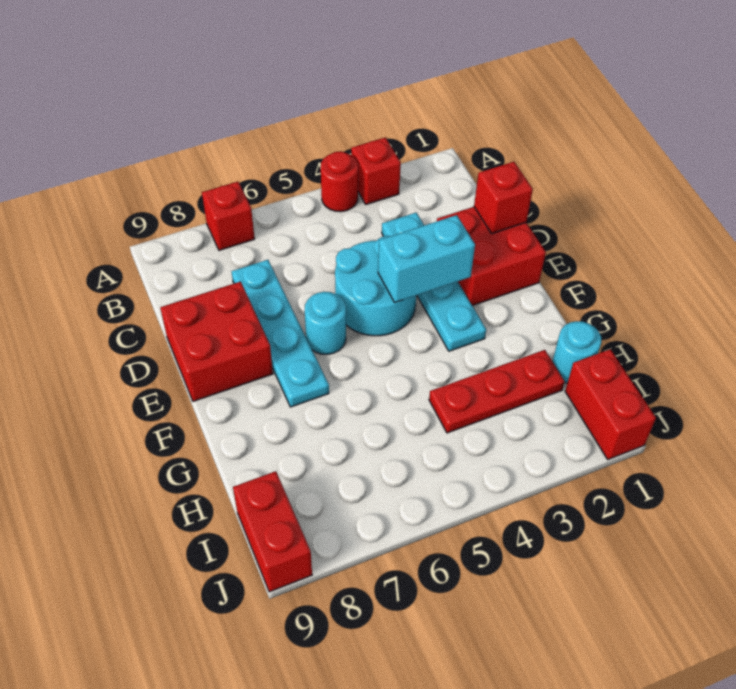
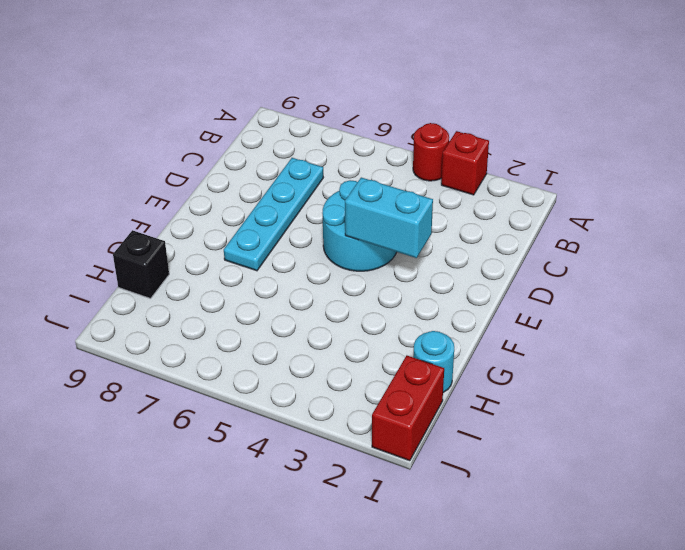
black 1x1 brick [113,230,169,299] -> none
none -> red 1x1 brick [202,182,255,250]
none -> cyan 1x4 plate [382,213,486,351]
none -> red 2x2 brick [437,207,546,306]

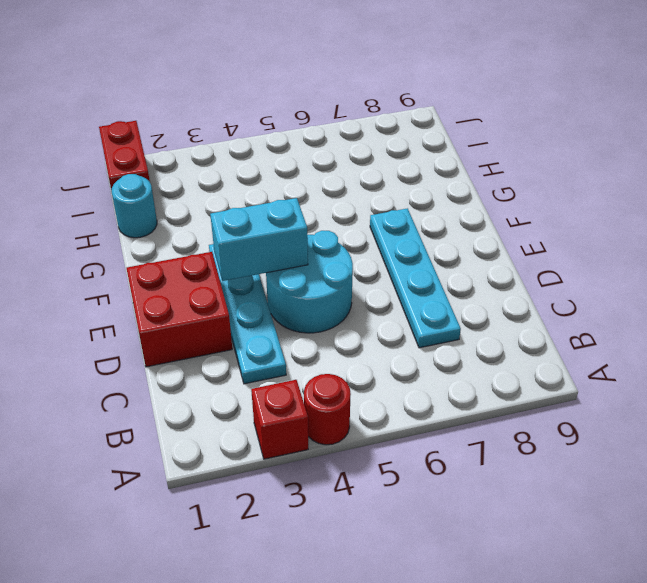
none -> red 1x1 brick [202,182,255,250]
none -> red 2x2 brick [160,282,273,401]
none -> cyan 1x1 round brick [305,292,346,354]

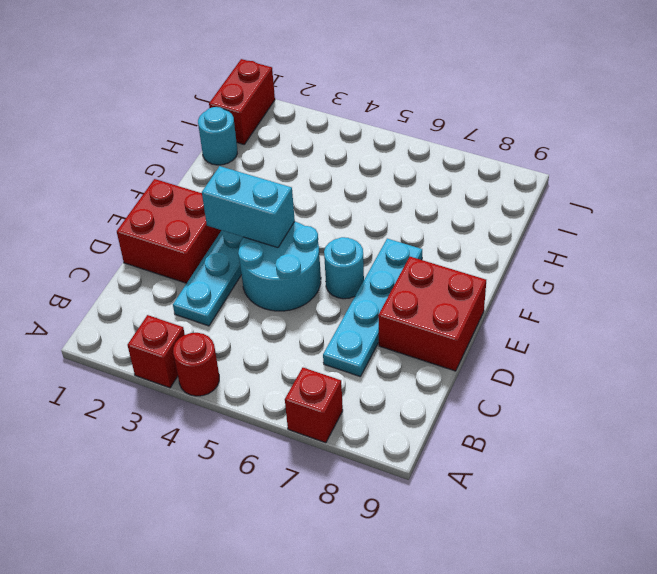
none -> red 1x3 plate [429,350,565,433]
none -> red 1x2 brick [233,471,312,592]
none -> red 1x1 brick [474,162,533,233]

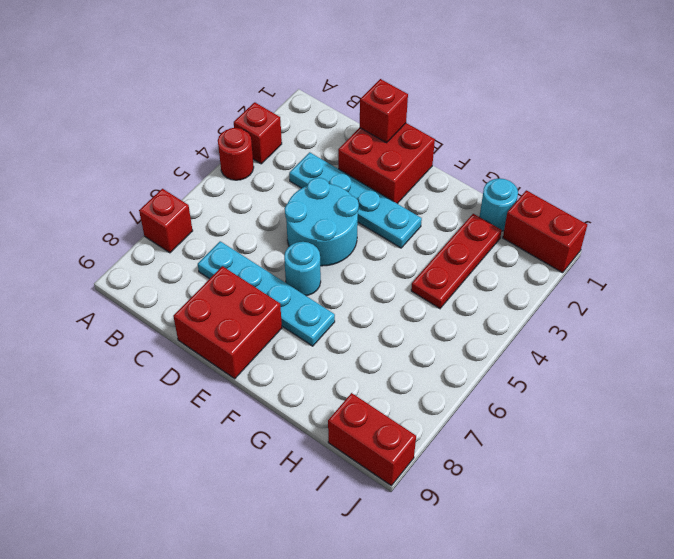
none -> cyan 1x2 brick [378,215,475,302]

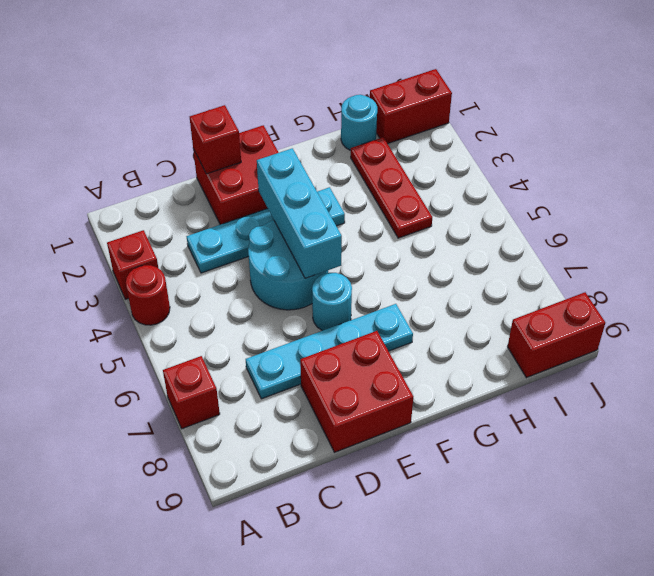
cyan 1x3 brick [257,148,342,278] -> cyan 1x2 brick [378,215,475,302]

